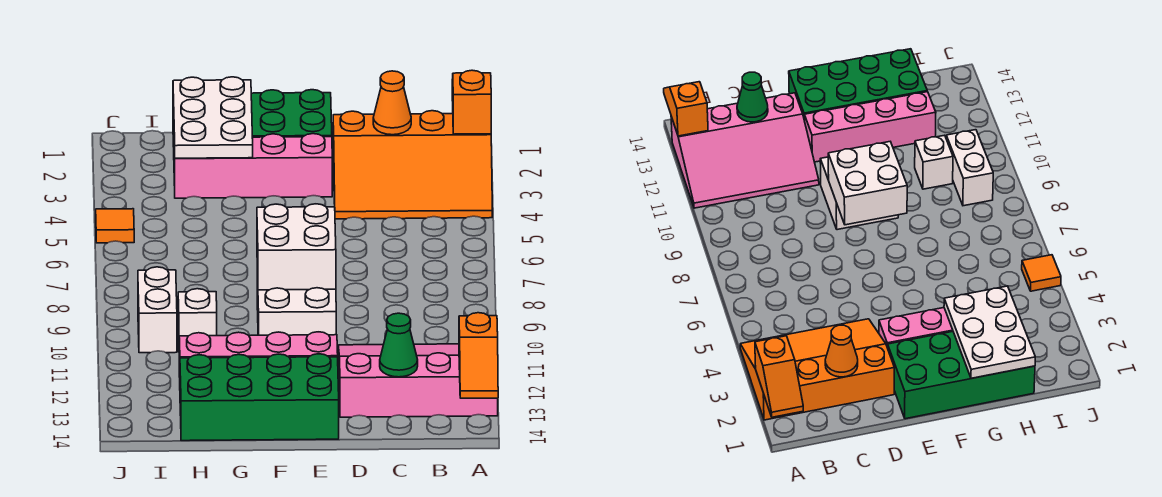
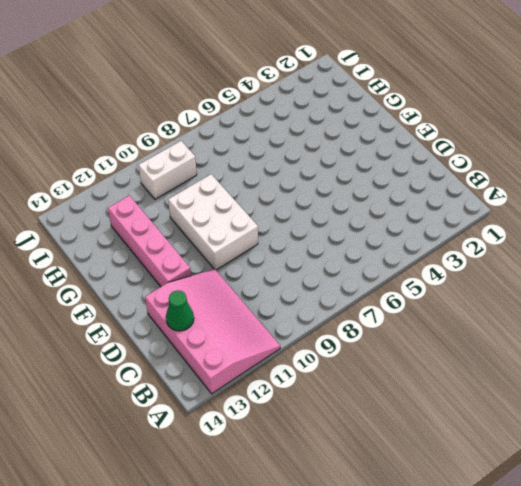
white 2x3 brick [168,174,258,270] -> white 2x2 brick [257,271,336,335]
none -> orange 3x4 slope [333,111,492,219]
none -> green 2x4 brick [173,90,332,147]
none -> pink 1x4 brick [174,134,332,198]

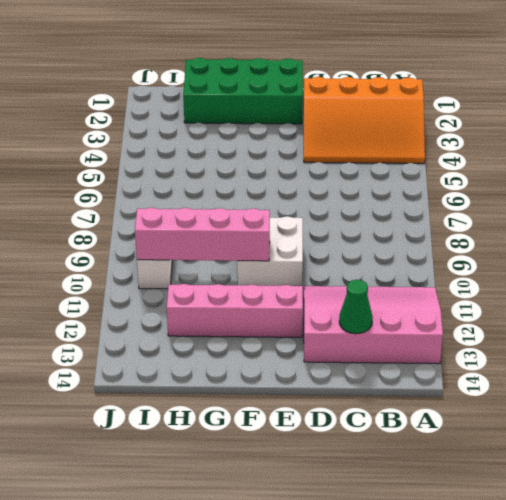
pink 1x4 brick [135,208,270,261] -> pink 1x4 brick moved to [174,134,332,198]
none -> green 2x4 brick [180,354,339,441]
none -> white 1x1 brick [178,289,217,339]
none -> orange 1x1 tile [96,209,134,243]

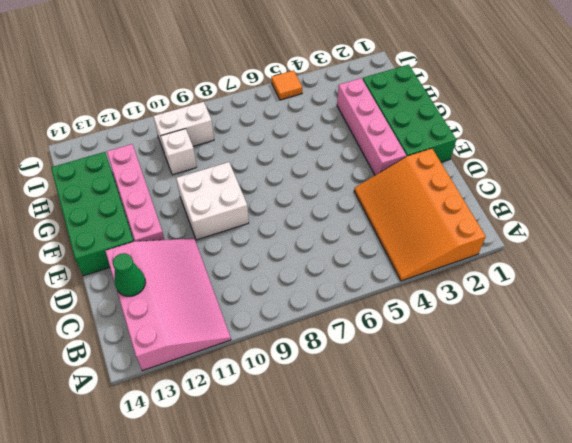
none -> orange 1x2 slope [452,70,491,134]
none -> orange 1x2 slope [459,313,498,398]
none -> orange 1x1 cone [373,71,411,135]

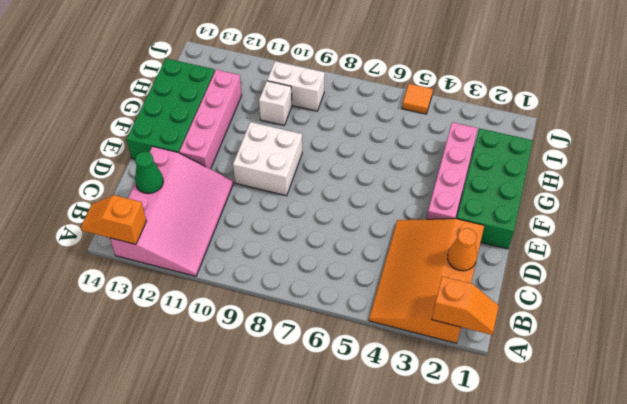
none -> white 2x2 brick [257,204,336,290]
none -> white 2x3 plate [173,77,253,158]

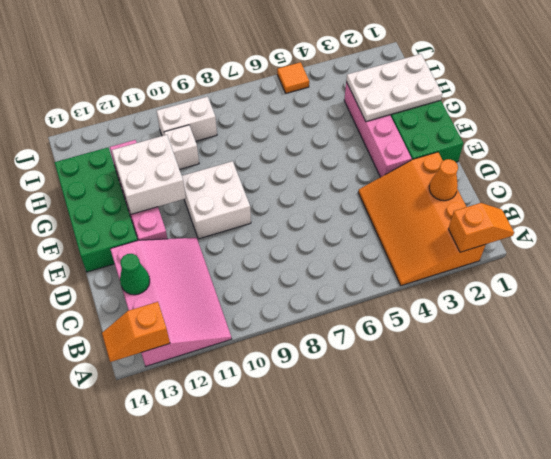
white 2x2 brick [112,135,186,214] -> white 2x2 brick moved to [257,204,336,290]

